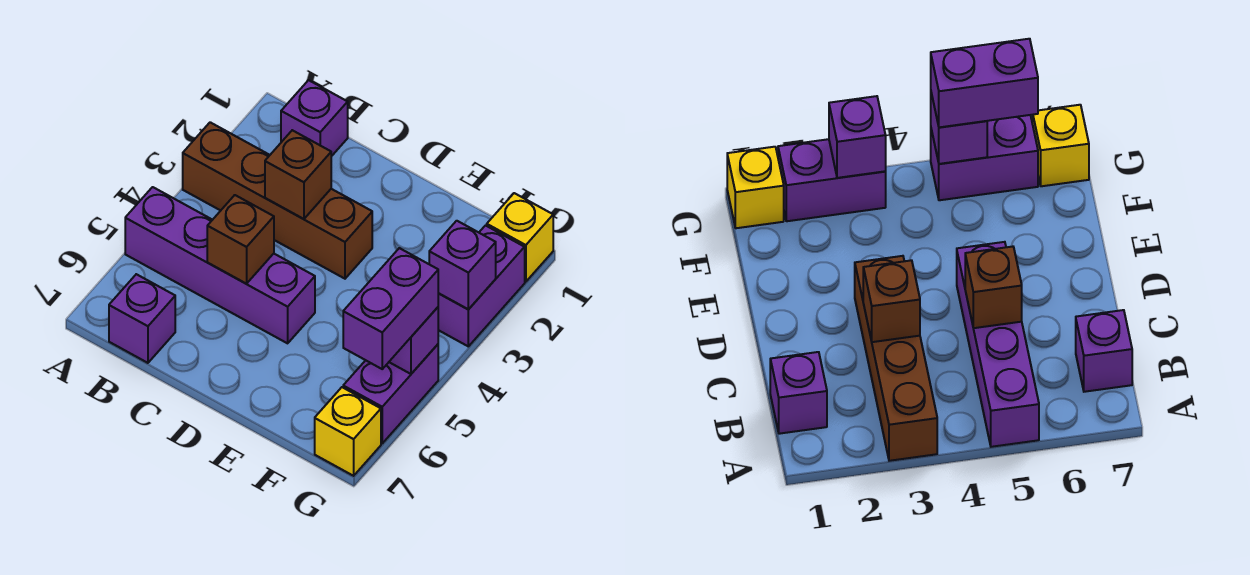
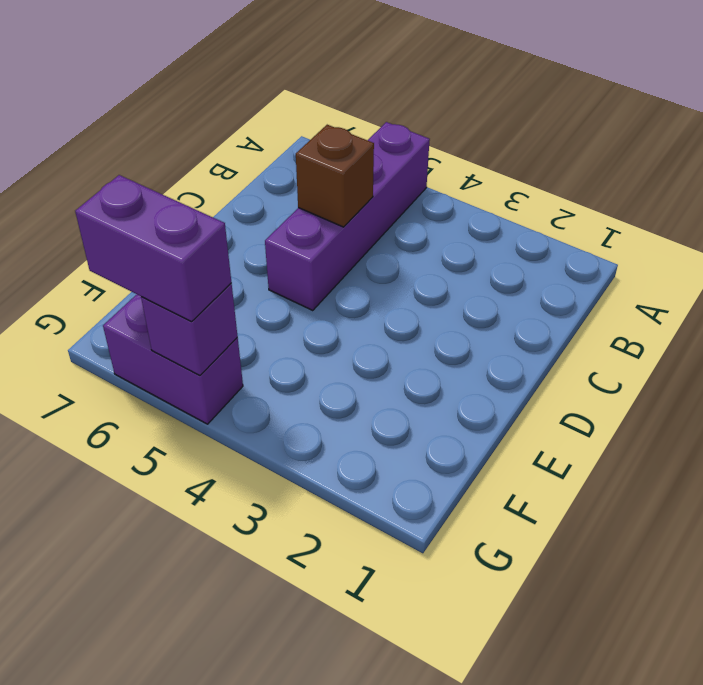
none -> brown 1x4 brick [183,122,372,279]
none -> purple 1x1 brick [281,80,348,156]
none -> purple 1x1 brick [109,274,175,363]

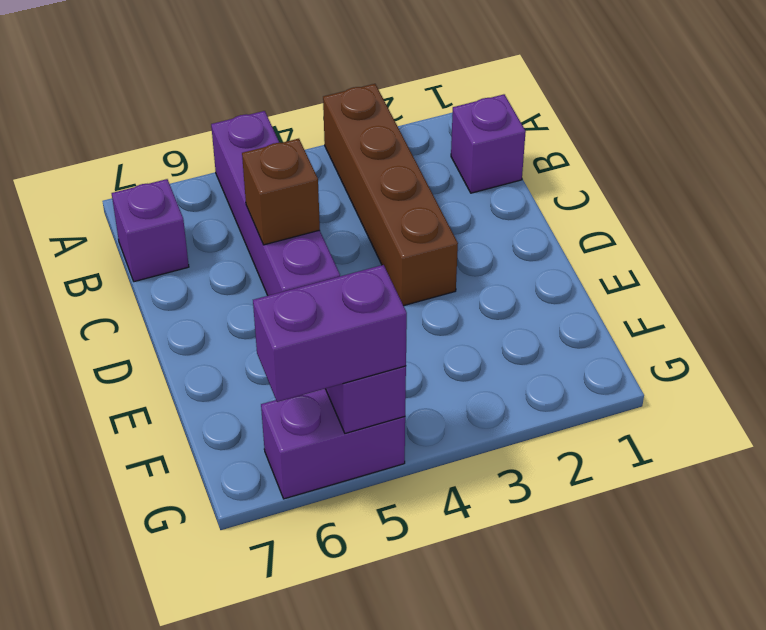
none -> yellow 1x1 brick [487,193,553,282]
none -> purple 1x2 brick [438,226,525,346]
none -> yellow 1x1 brick [315,387,381,476]

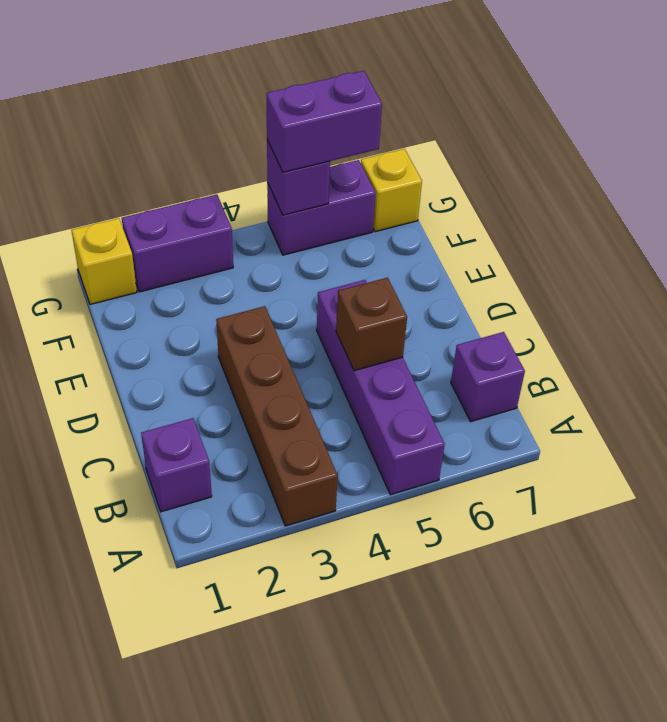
none -> brown 1x1 brick [265,130,331,219]
none -> purple 1x1 brick [429,221,496,309]

